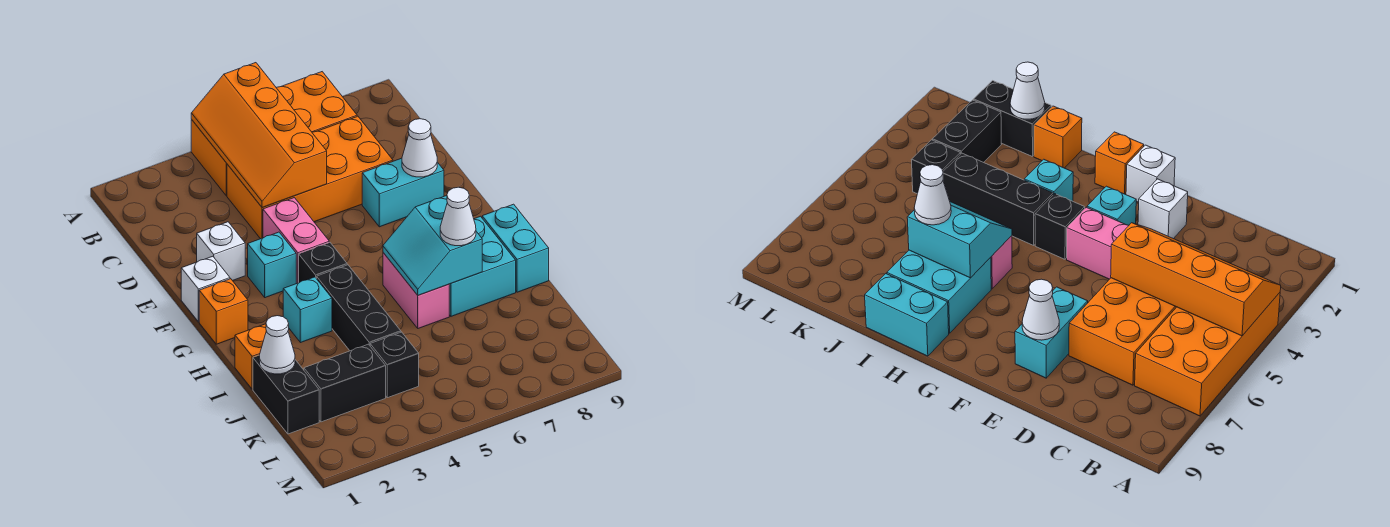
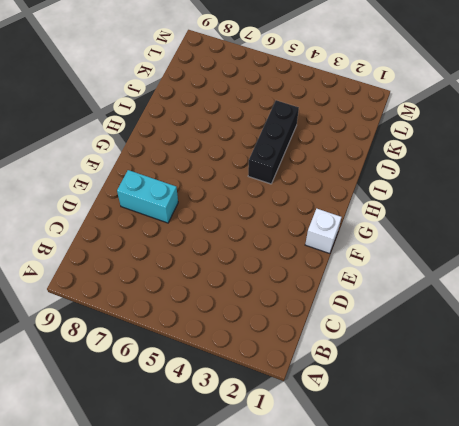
none -> orange 2x4 brick [191,72,357,196]
none -> orange 2x4 brick [227,116,393,239]
none -> white 1x1 brick [197,222,245,281]

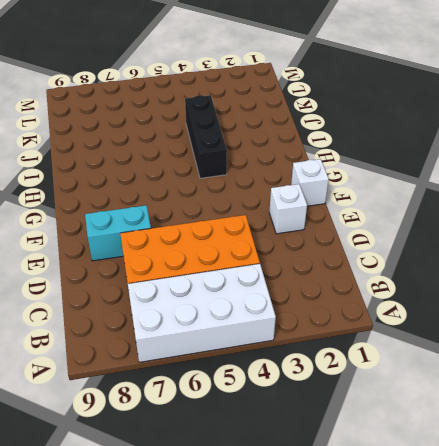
white 2x4 brick [128,264,276,362] -> orange 2x4 brick [191,72,357,196]
none -> pink 1x2 brick [263,198,329,284]
none -> cyan 1x1 brick [248,232,296,298]
none -> orange 1x1 brick [199,279,248,344]

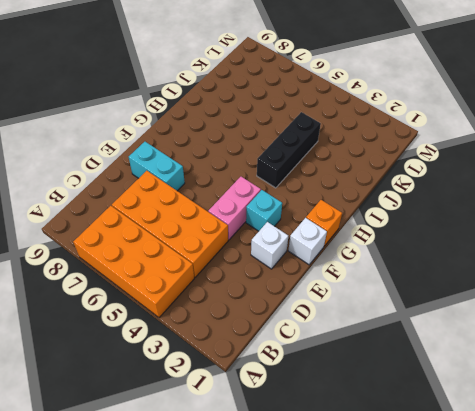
none -> black 1x1 brick [299,242,347,283]
none -> cyan 1x1 brick [283,277,332,343]
none -> pink 1x2 brick [383,253,449,328]

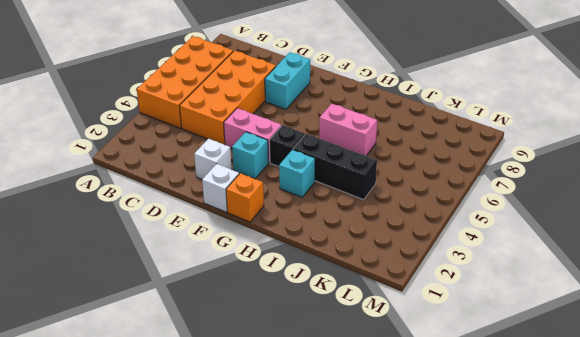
none -> cyan 2x2 brick [449,216,516,316]
none -> cyan 1x2 brick [482,204,549,292]
none -> orange 1x1 brick [235,324,266,389]

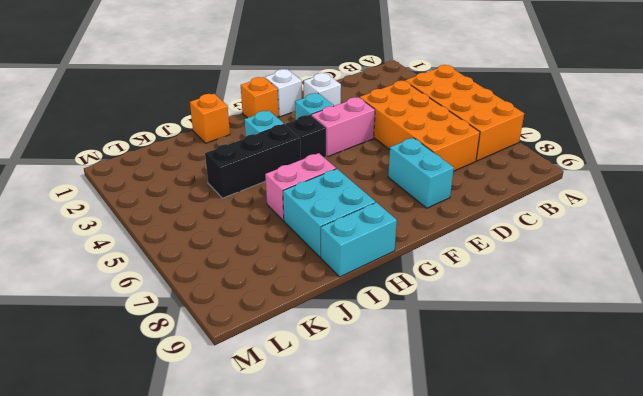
none -> black 1x2 brick [253,355,319,434]
none -> black 1x2 brick [304,344,386,422]
none -> black 1x1 brick [370,332,419,398]

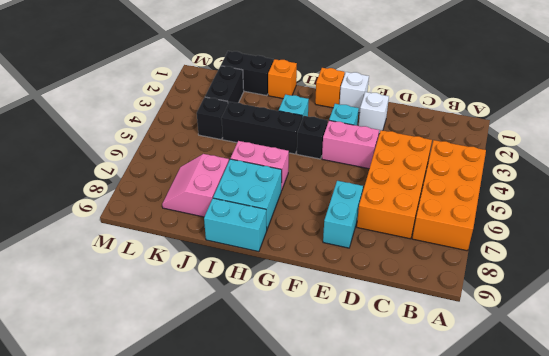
pink 2x2 slope [162,154,229,217] -> none
none -> orange 2x4 slope [191,63,327,208]
none -> white 1x1 cone [402,119,437,177]
none -> cyan 2x2 slope [383,196,482,295]

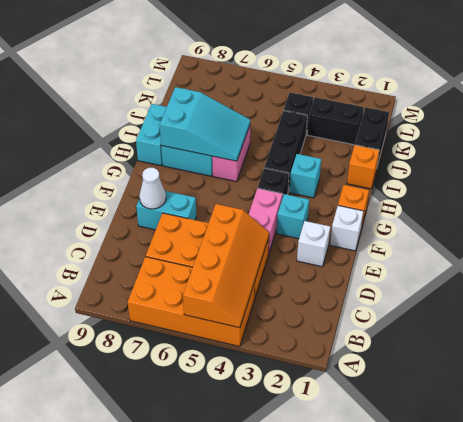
cyan 2x3 slope [160,87,250,161] -> cyan 2x2 slope [383,196,482,295]
none -> white 1x1 cone [259,316,295,374]
none -> white 1x1 cone [440,187,476,246]

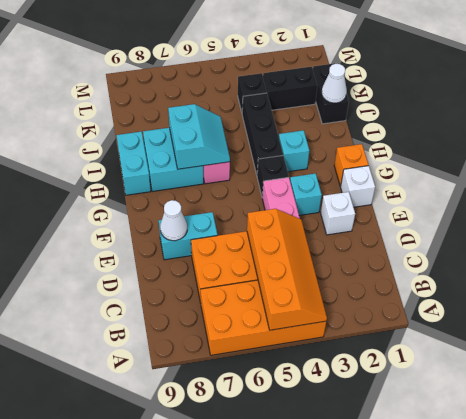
none -> orange 1x1 brick [235,324,266,389]
none -> white 1x1 cone [440,187,476,246]

